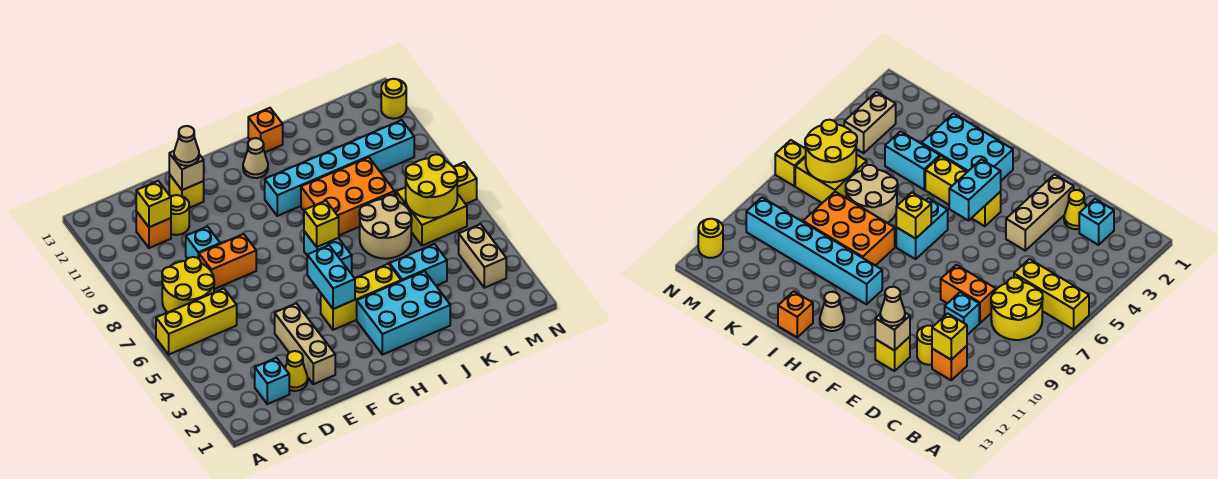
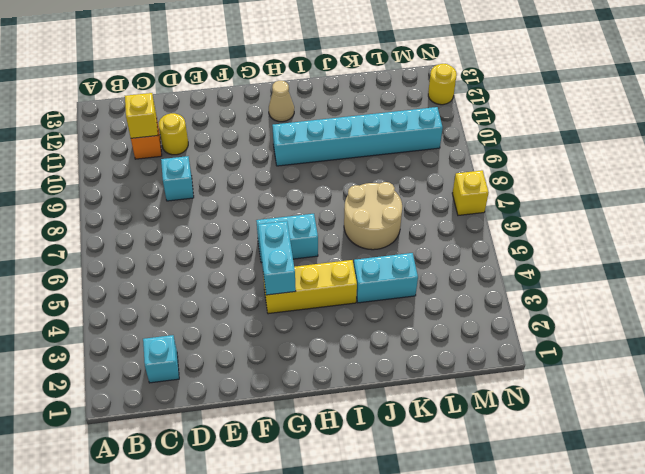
cyan 1x2 brick [256,214,318,263] -> cyan 1x2 brick turned to [304,231,352,274]
none -> yellow 1x3 brick [156,289,237,354]
none -> yellow 2x2 round brick [162,257,214,313]
none -> yellow 1x1 cone [285,351,308,391]

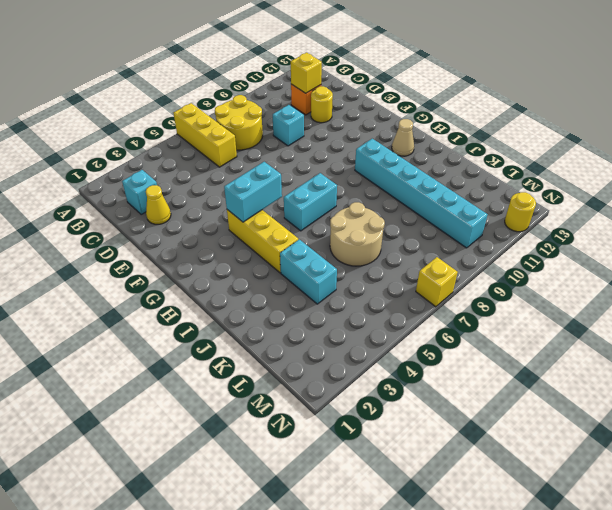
none -> orange 1x2 brick [199,234,256,289]
none -> tan 1x3 brick [275,303,335,384]
none -> yellow 1x1 brick [169,174,204,208]

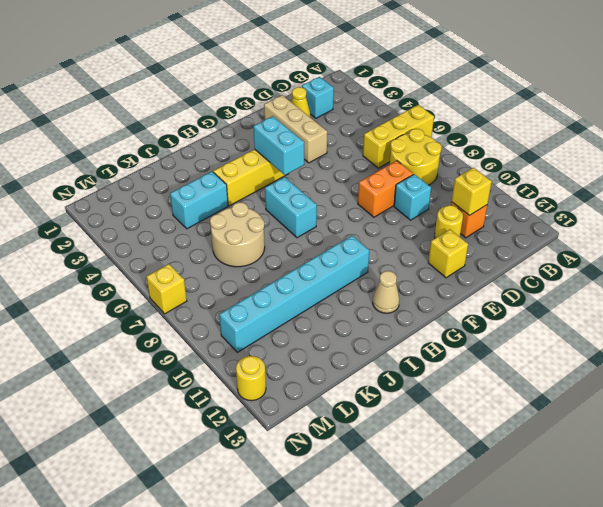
none -> cyan 2x3 brick [357,271,450,355]
none -> orange 2x3 brick [301,157,395,235]
none -> orange 1x1 brick [248,108,283,152]

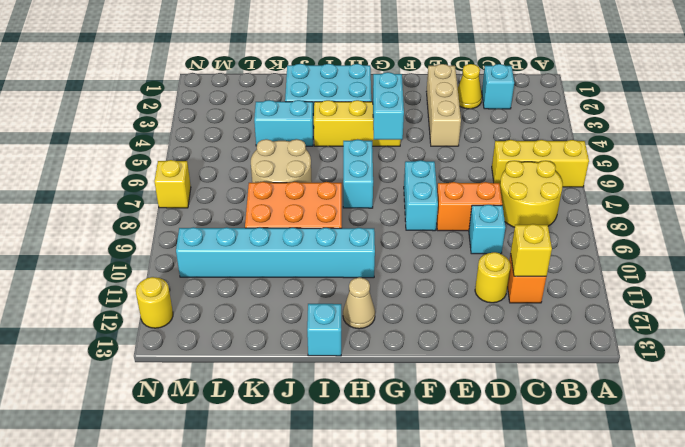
cyan 1x2 brick [404,160,438,231] -> none
cyan 1x1 brick [307,304,341,356] -> orange 1x1 brick [248,108,283,152]
none -> yellow 1x1 brick [169,174,204,208]
none -> yellow 2x2 brick [396,187,467,246]
none -> tan 1x2 brick [459,224,506,288]

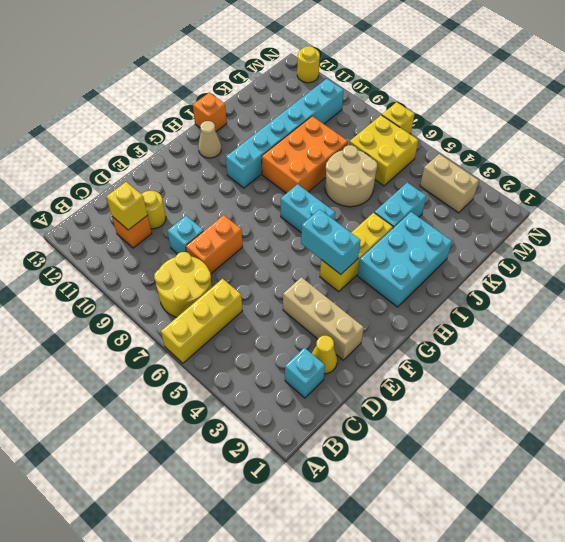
none -> yellow 1x1 brick [169,174,204,208]
none -> tan 1x1 brick [169,151,204,190]
none -> yellow 1x1 brick [304,201,339,247]

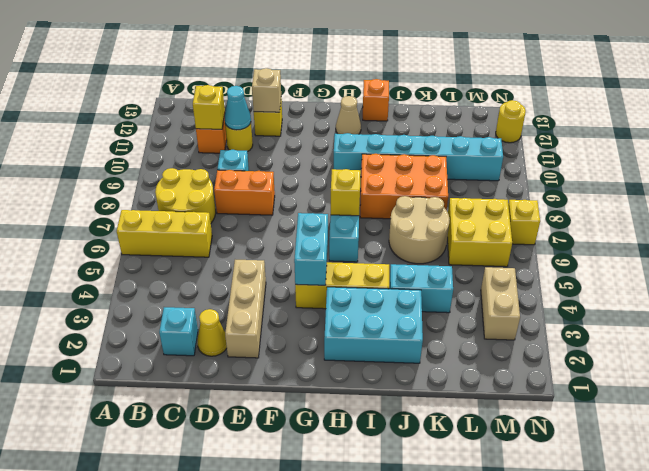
cyan 1x1 cone [224,86,251,130] -> none
none -> yellow 2x2 round brick [406,154,458,218]
none -> tan 1x1 cone [174,126,199,166]

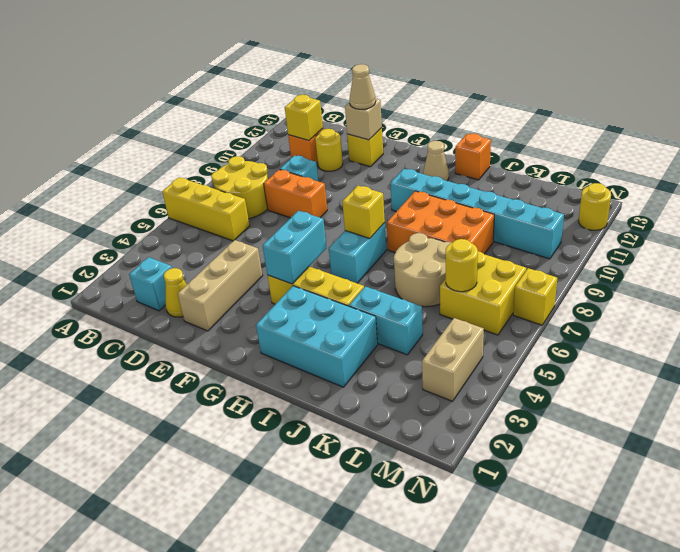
yellow 1x1 round brick [446,239,478,292] -> yellow 2x2 round brick [406,154,458,218]

